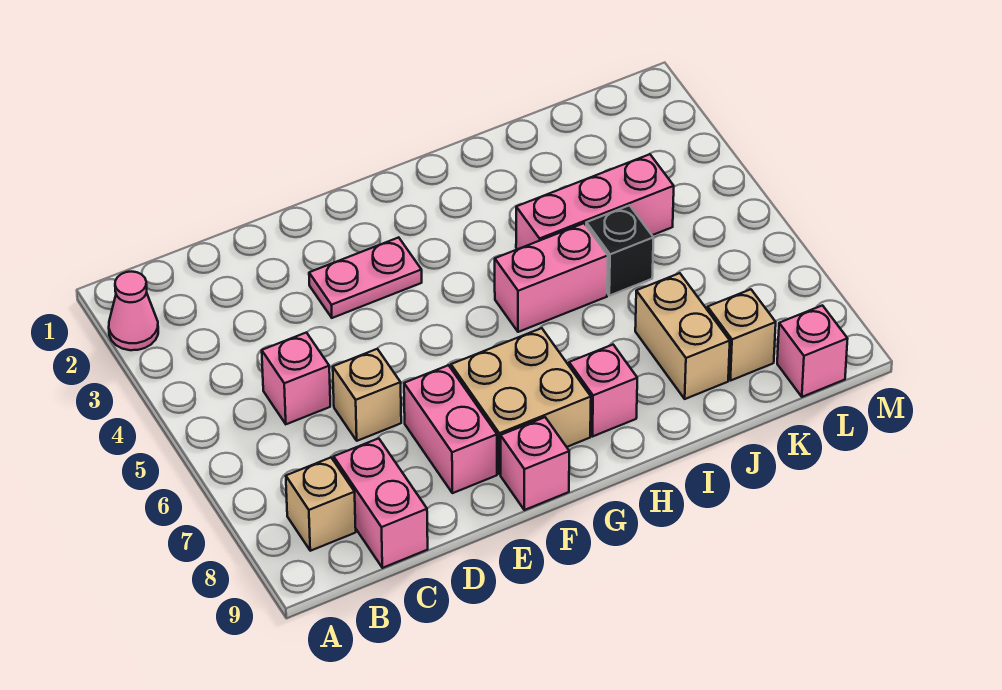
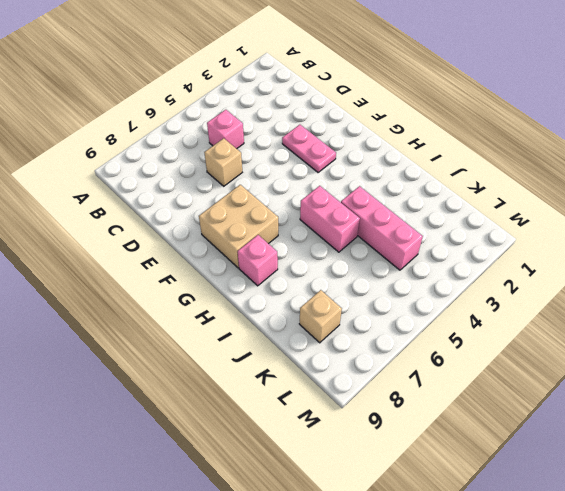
none -> pink 1x1 cone [109,272,158,350]
none -> tan 1x1 brick [286,457,356,551]
none -> pink 1x2 brick [334,438,428,568]

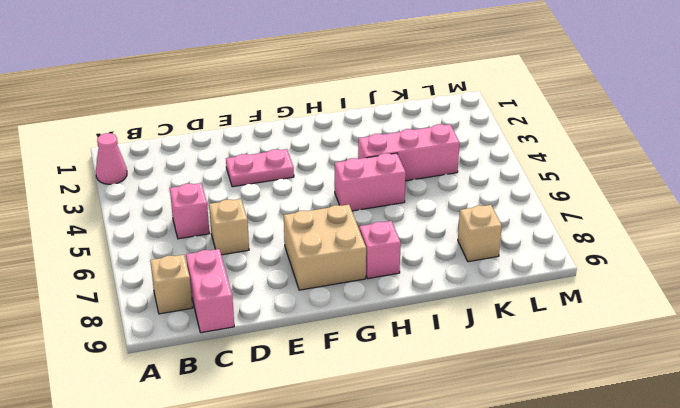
none -> pink 1x2 brick [404,365,497,493]
none -> pink 1x1 brick [501,417,569,510]
none -> black 1x1 brick [586,205,654,296]

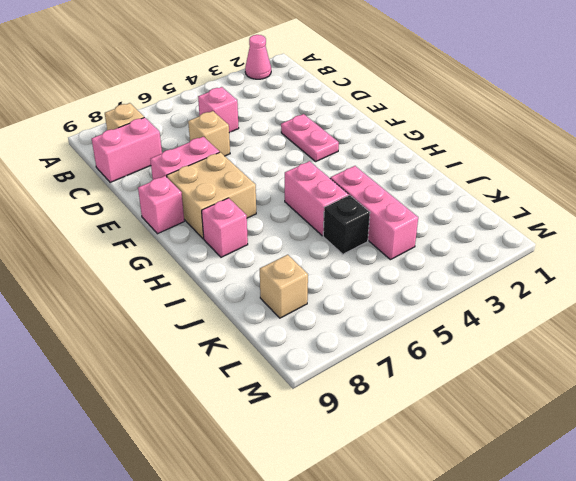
none -> tan 1x2 brick [635,273,730,399]
none -> pink 1x1 brick [777,305,848,397]

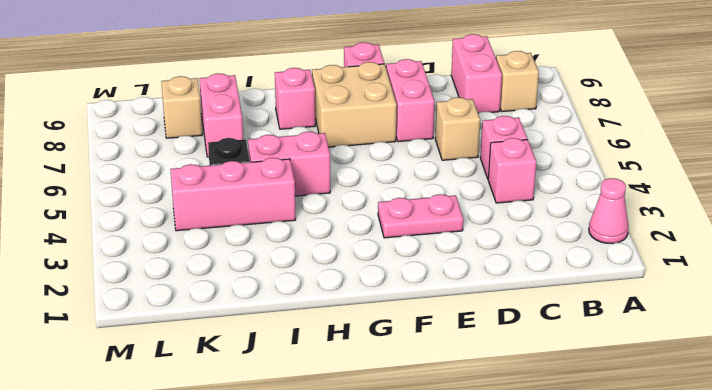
pink 1x1 brick [488,138,536,203] -> pink 1x1 brick moved to [777,305,848,397]
pink 1x2 brick [199,73,243,157] -> tan 1x2 brick [635,273,730,399]

